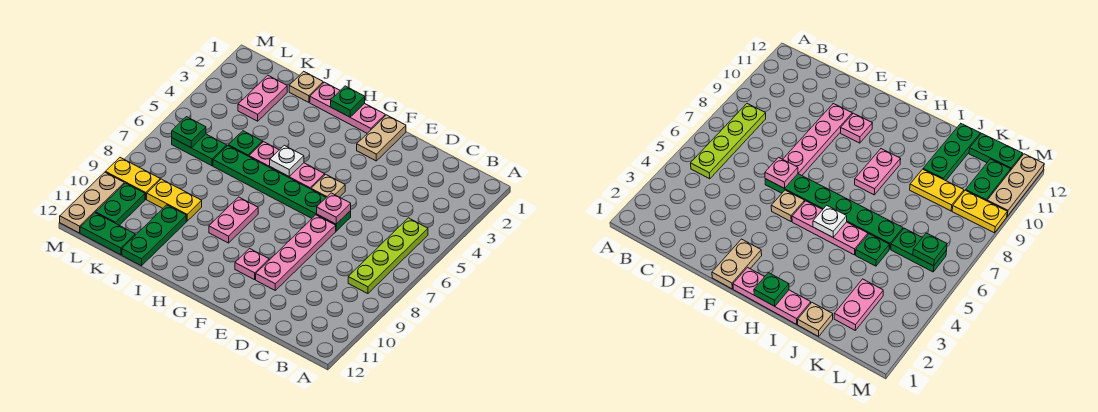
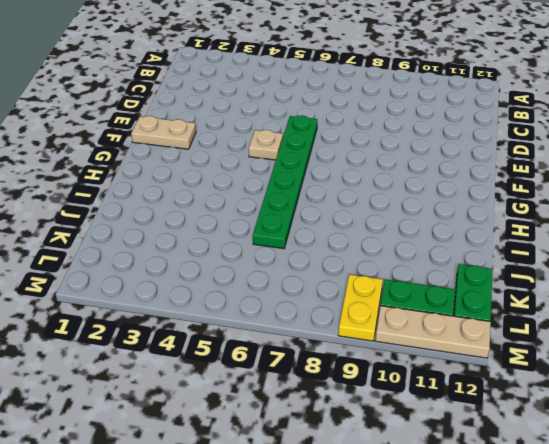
none -> lime 1x4 plate [348,218,428,294]
none -> pink 1x4 plate [256,215,336,290]
none -> pink 1x1 plate [235,249,269,280]

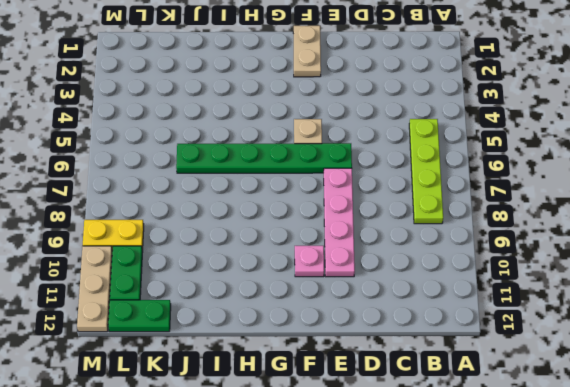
none -> pink 1x3 plate [310,82,385,133]
none -> pink 1x3 plate [249,142,325,189]
none -> pink 1x2 plate [209,197,258,243]

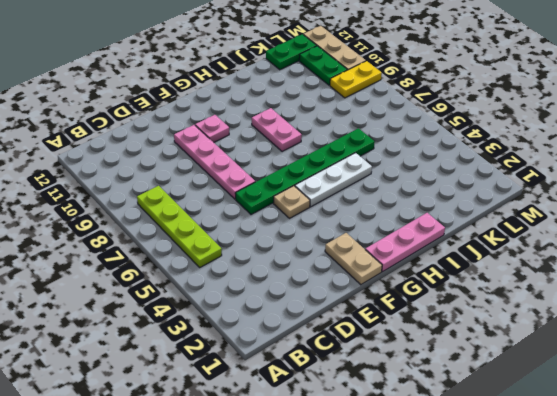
white 1x3 plate [295,153,372,207] -> pink 1x3 plate [249,142,325,189]
none -> tan 1x1 plate [289,71,323,102]
none -> green 1x1 plate [228,131,263,156]
none -> yellow 1x2 plate [147,179,202,221]

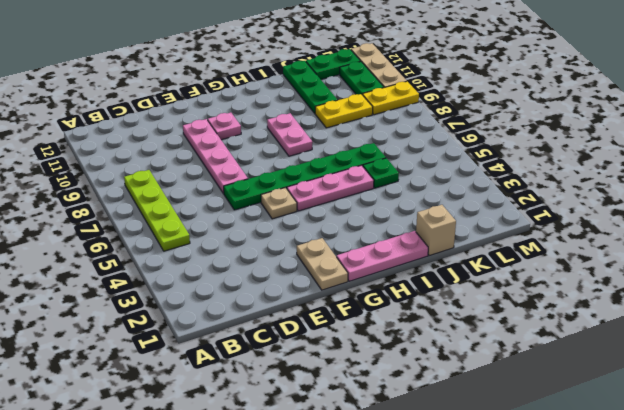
tan 1x1 brick [416,205,456,256] -> tan 1x1 plate [289,71,323,102]
none -> pink 1x2 plate [238,75,287,121]
none -> green 1x2 plate [172,134,227,166]
none -> pink 1x1 plate [317,193,351,224]

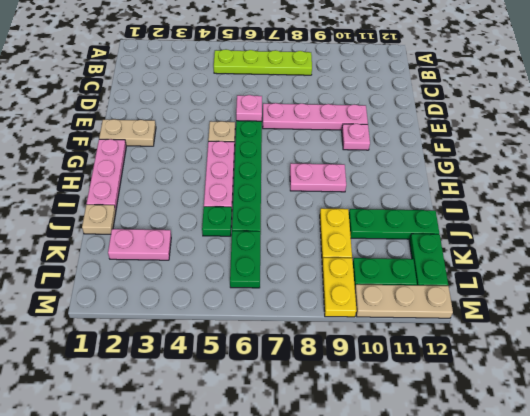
none -> green 1x1 plate [331,86,365,117]
none -> white 1x1 plate [270,145,304,177]
none -> green 1x1 plate [172,117,206,148]

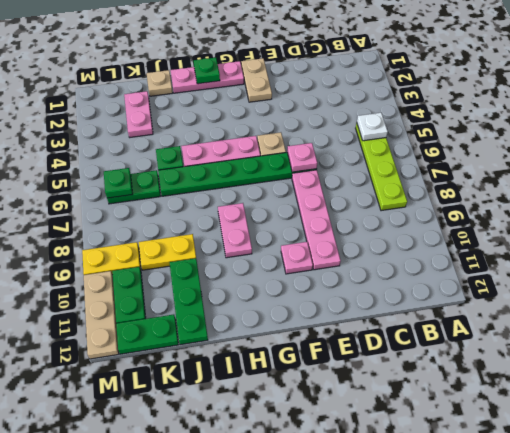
white 1x1 plate [357,113,388,141] -> white 1x1 plate moved to [270,145,304,177]

